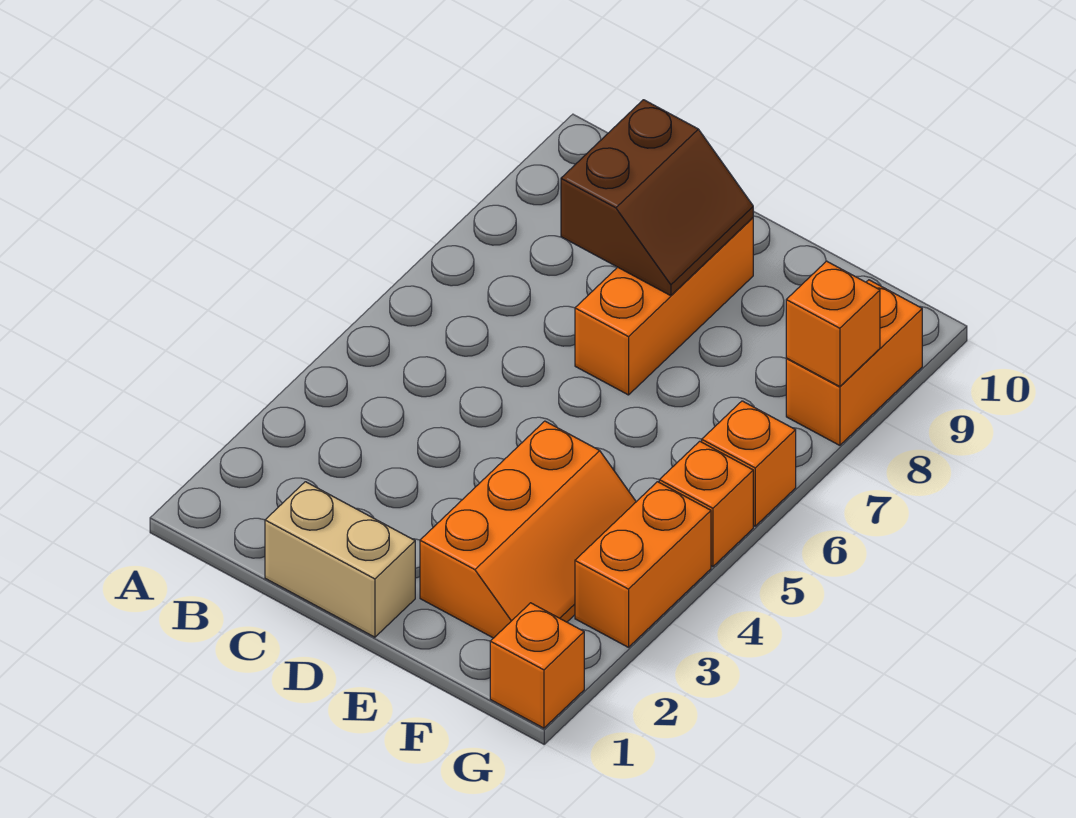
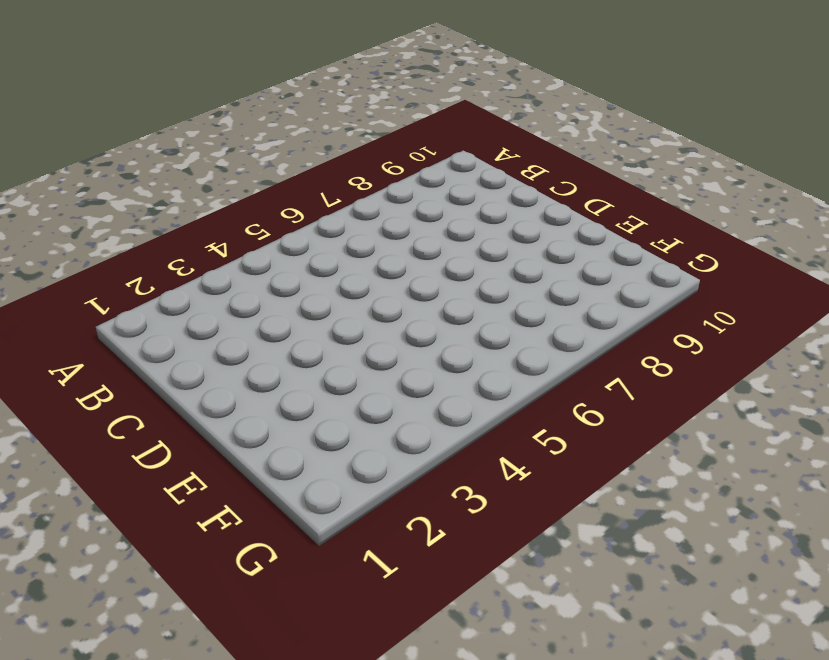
none -> tan 1x2 brick [265,482,415,637]
none -> orange 1x3 brick [575,218,753,395]

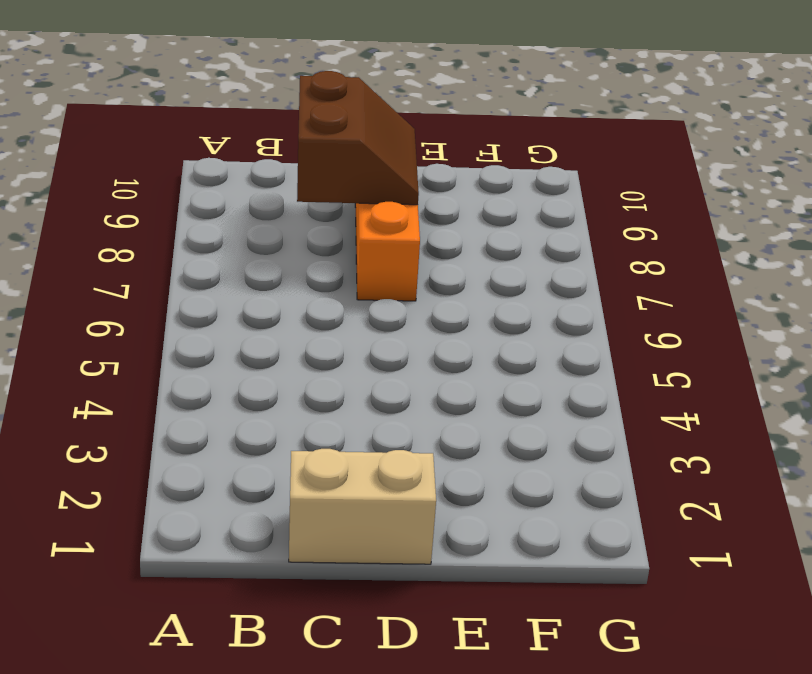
none -> orange 2x3 slope [420,421,636,638]
none -> orange 1x1 brick [490,603,584,728]

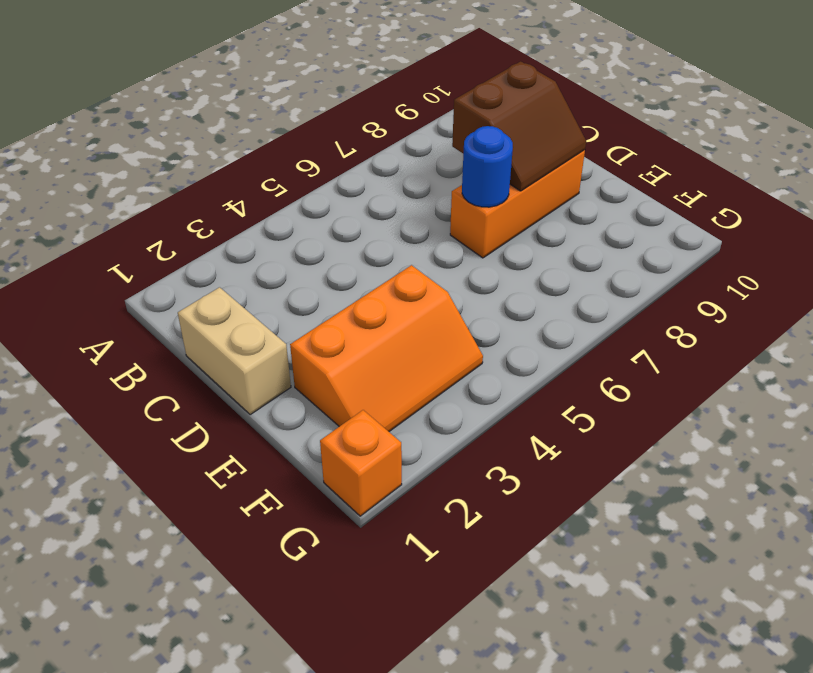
blue 1x1 round brick [462,126,513,207] -> none
none -> orange 1x2 brick [575,482,711,647]
none -> orange 1x1 brick [659,441,753,567]

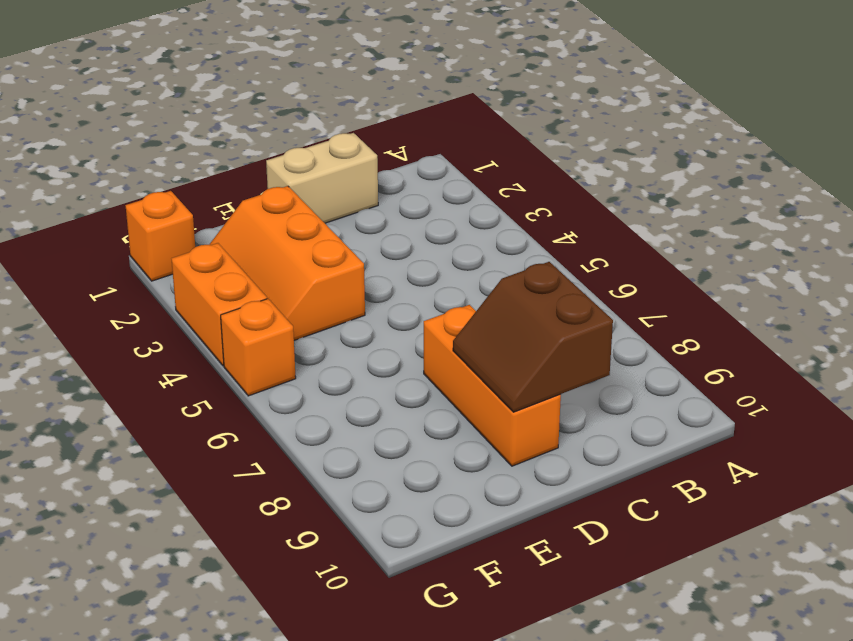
none -> orange 1x1 brick [702,401,796,526]
none -> orange 1x2 brick [786,280,922,445]

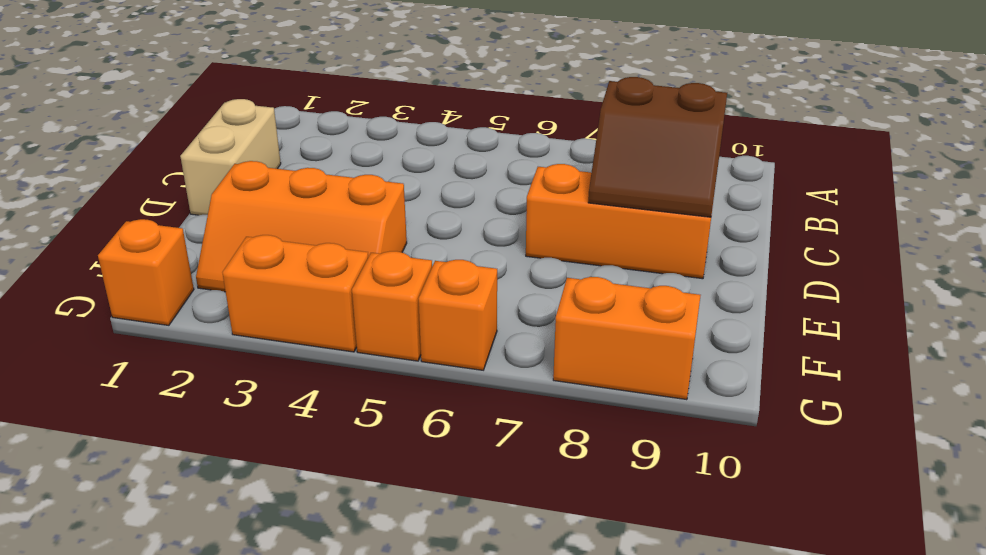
none -> orange 1x1 brick [786,261,880,387]

